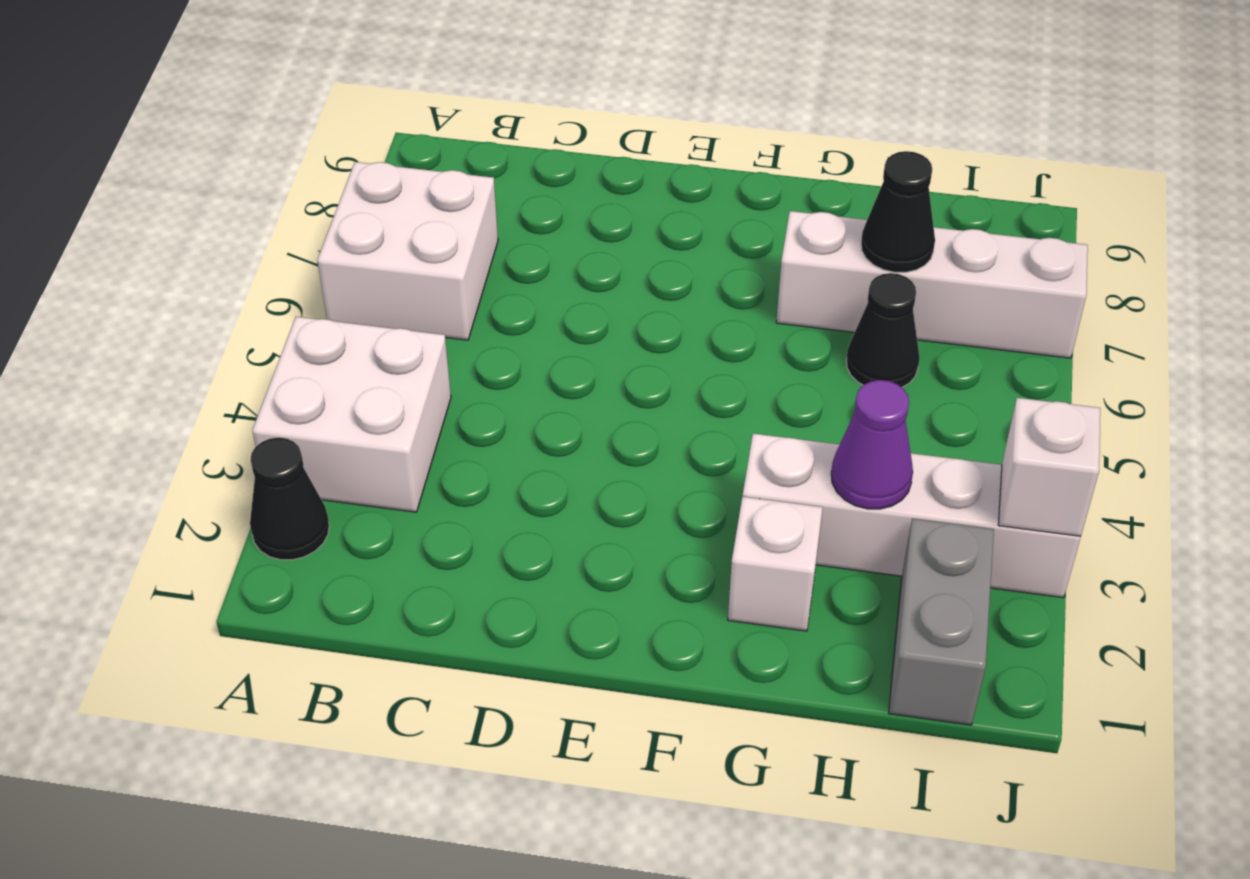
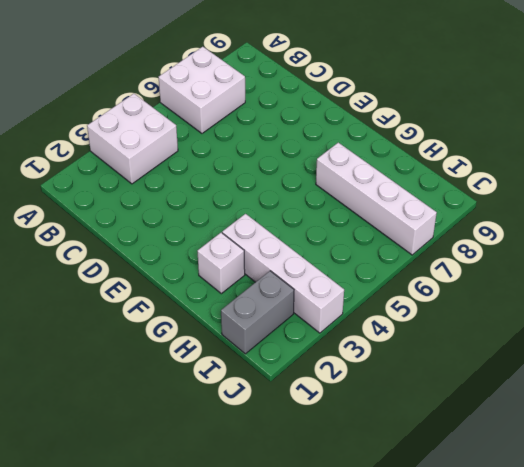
none -> black 1x1 cone [250,438,329,560]
none -> black 1x1 cone [846,273,920,387]

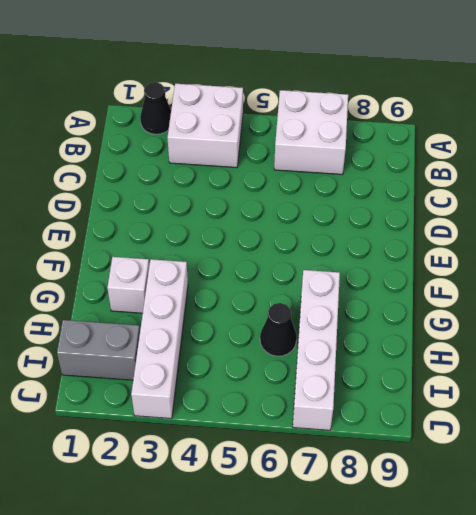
none -> purple 1x1 cone [831,380,913,509]
none -> black 1x1 cone [861,151,935,272]

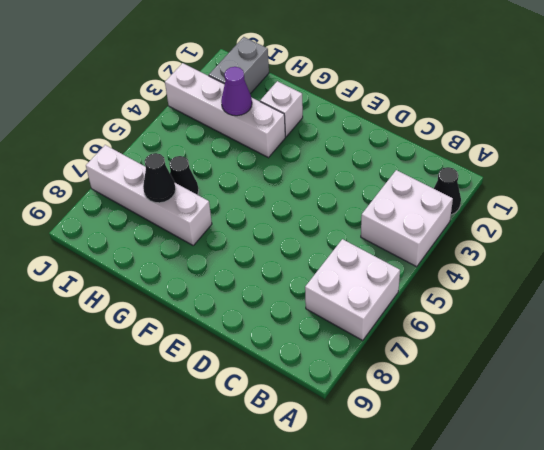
none -> white 1x1 brick [998,398,1100,536]

